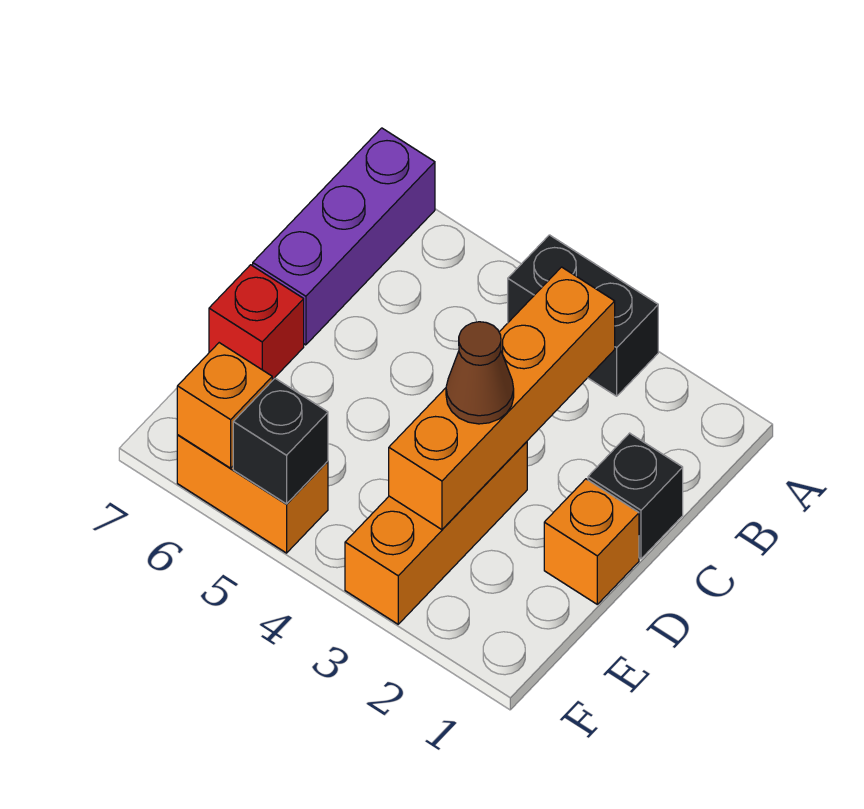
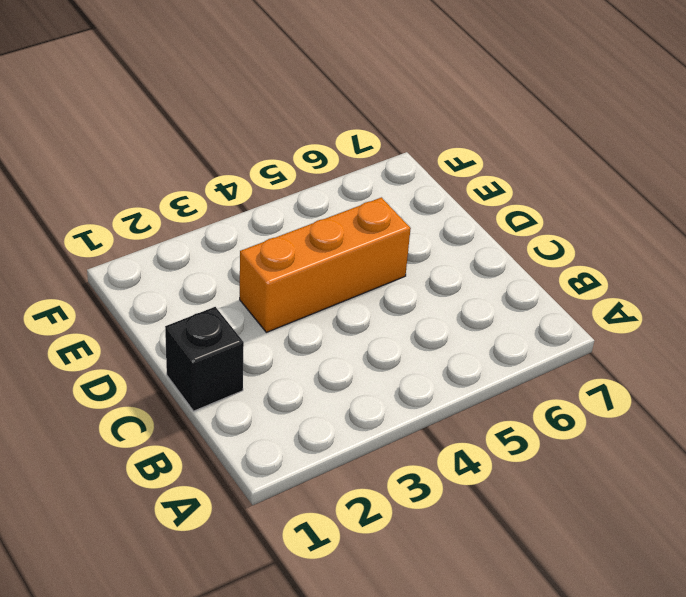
orange 1x3 brick [240,197,411,332] -> orange 1x3 brick turned to [345,442,527,624]
none -> black 1x2 brick [508,235,658,396]
none -> purple 1x3 brick [253,128,435,345]

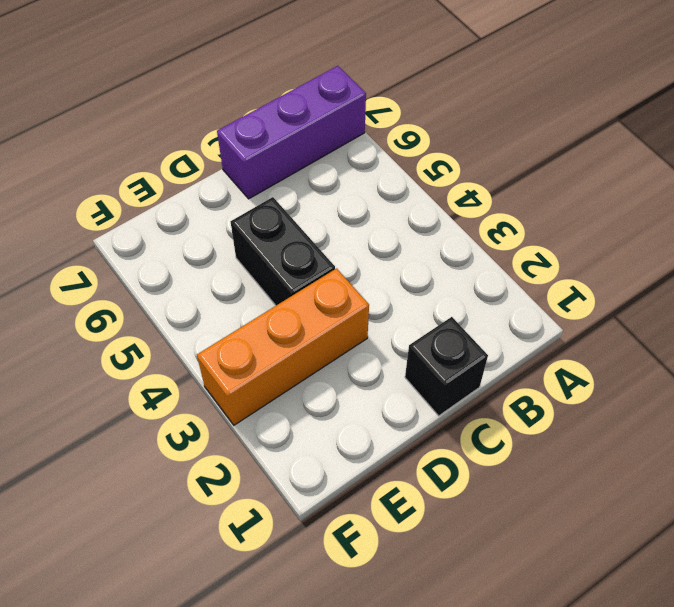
black 1x2 brick [231,197,335,305] -> black 1x2 brick moved to [508,235,658,396]
none -> orange 1x1 brick [544,479,639,604]
none -> red 1x1 brick [209,265,304,380]

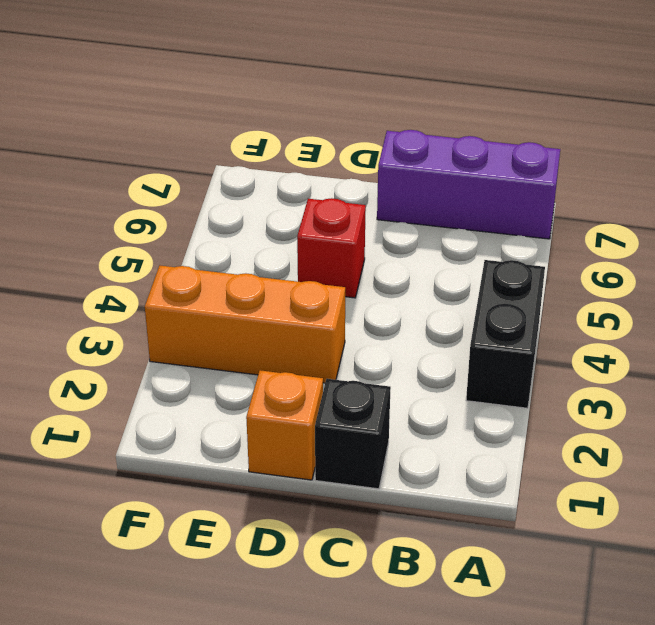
red 1x1 brick [297,198,366,298] -> red 1x1 brick moved to [209,265,304,380]
none -> orange 1x2 brick [177,435,328,553]
none -> orange 1x4 brick [389,267,615,530]

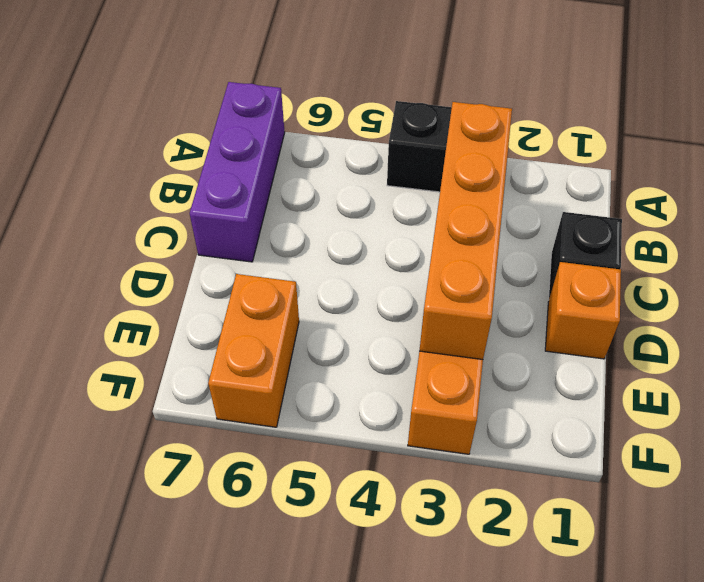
orange 1x2 brick [208,274,299,427] -> orange 1x2 brick turned to [177,435,328,553]
none -> red 1x1 brick [209,265,304,380]
none -> black 1x1 brick [233,378,328,504]

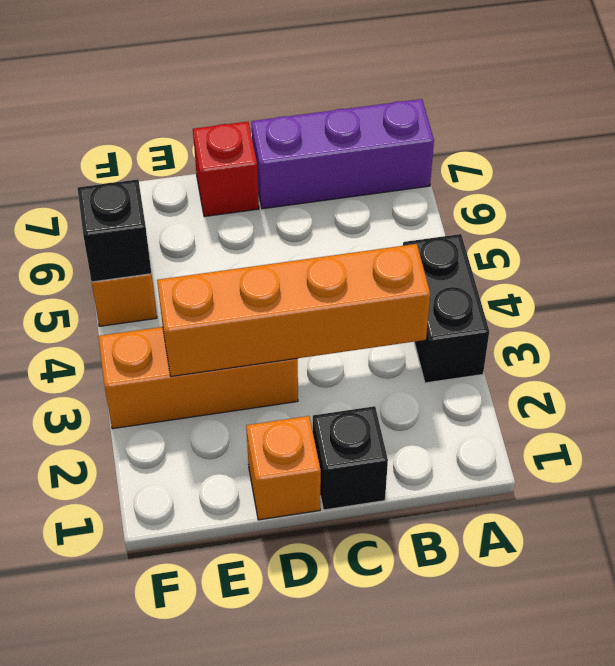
none -> orange 1x1 brick [177,343,272,468]
none -> brown 1x1 cone [446,322,514,424]

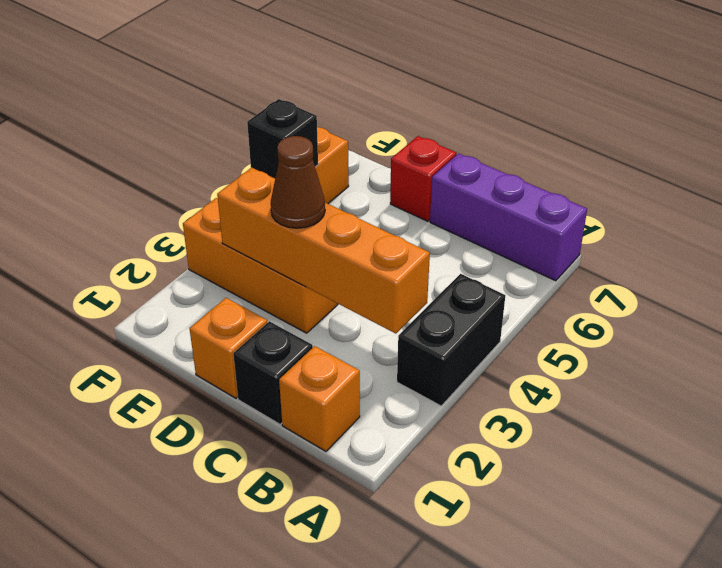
orange 1x1 brick [279,346,360,451] -> orange 1x1 brick moved to [177,343,272,468]

